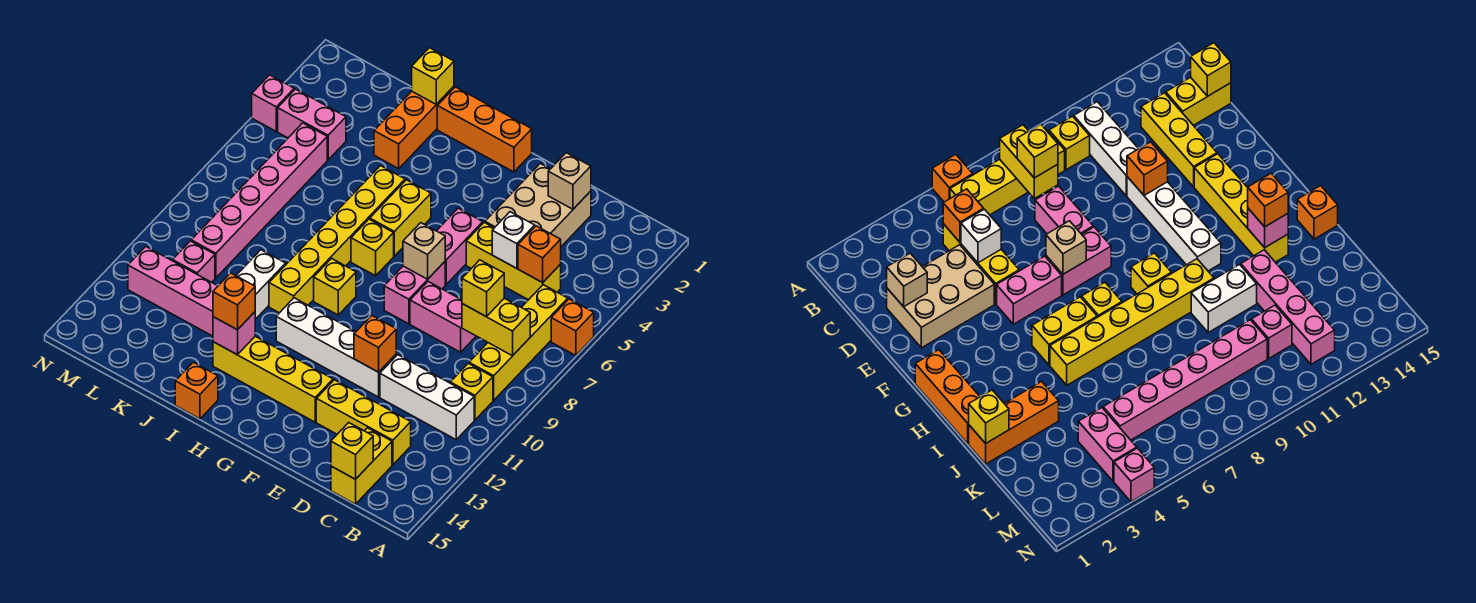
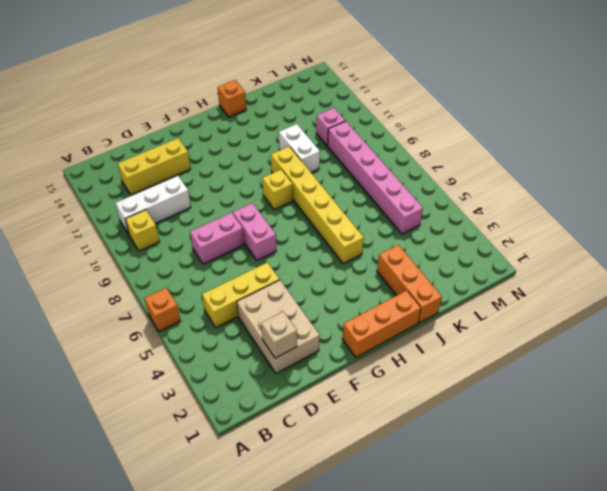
none -> yellow 1x4 brick [469,285,568,400]
none -> yellow 1x2 brick [331,428,392,504]
none -> white 1x4 brick [276,298,396,397]
none -> pink 1x2 brick [437,208,483,284]

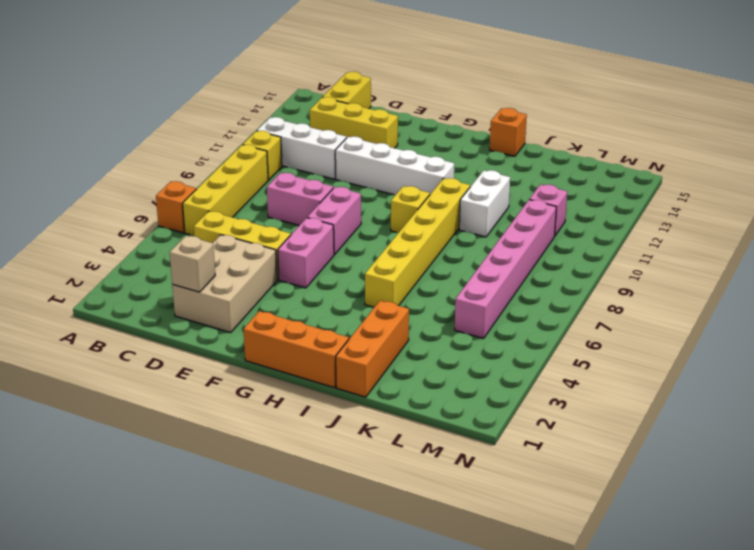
none -> yellow 1x4 brick [213,336,333,422]
none -> yellow 1x2 brick [370,180,431,256]
none -> yellow 1x1 brick [351,219,394,276]
none -> pink 1x4 brick [128,247,218,336]

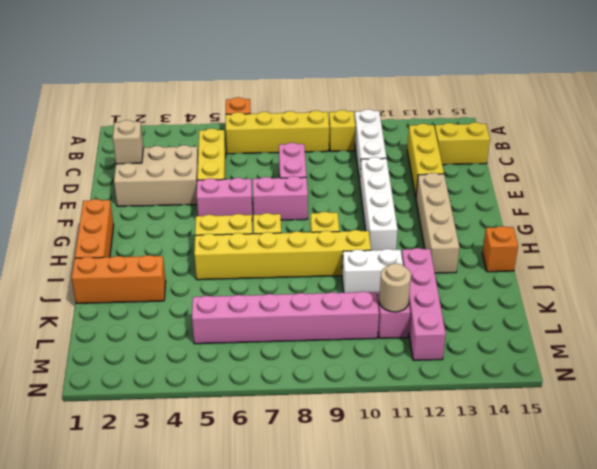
tan 1x4 brick [416,173,459,273] -> yellow 1x4 brick [213,336,333,422]
tan 1x1 round brick [379,263,411,312] -> none
none -> pink 1x2 brick [278,89,346,160]
none -> pink 1x1 brick [252,75,294,131]
none -> yellow 1x2 brick [462,298,530,356]
none -> orange 1x1 brick [518,226,561,283]

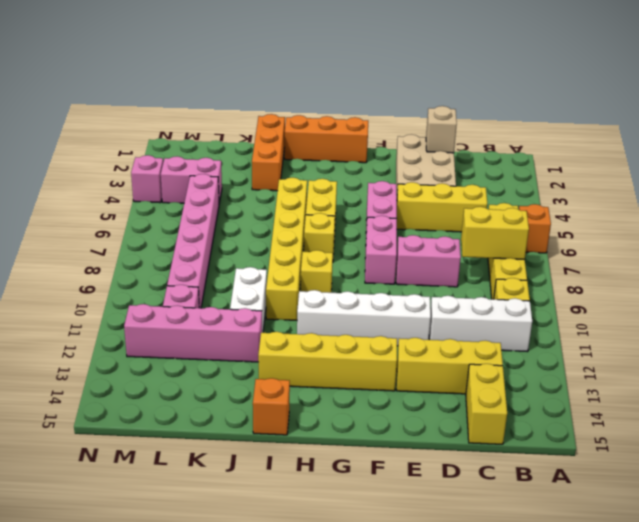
none -> orange 1x1 brick [518,226,561,283]
none -> yellow 1x1 brick [331,423,373,479]
none -> white 1x1 brick [492,212,535,268]
none -> orange 1x1 brick [354,316,396,372]

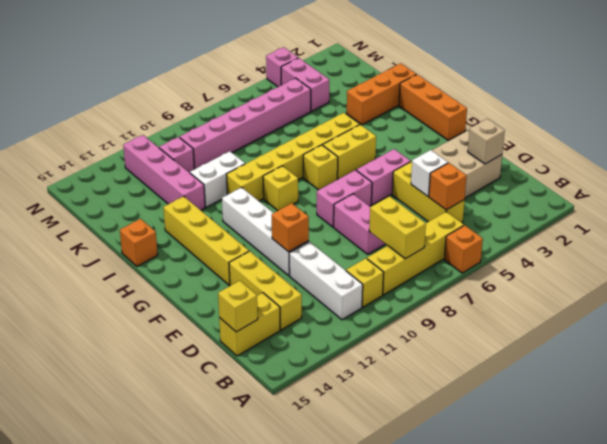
none -> tan 1x1 brick [403,223,445,279]
none -> pink 1x1 brick [213,312,255,355]
none -> yellow 1x1 brick [412,48,454,104]
none -> yellow 1x1 brick [462,260,504,317]

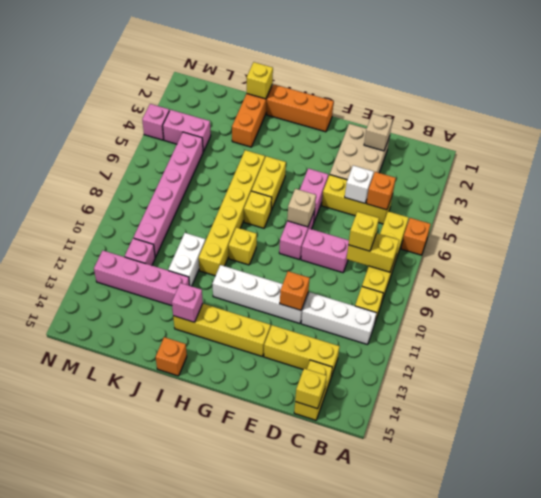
none -> orange 1x1 brick [213,273,255,330]

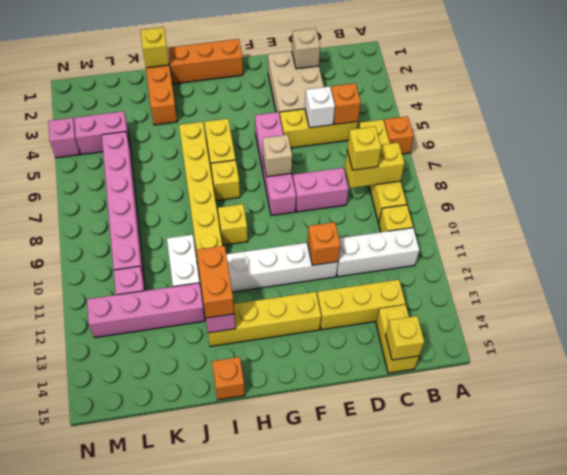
orange 1x2 brick [196,246,234,318] -> orange 1x1 brick [213,273,255,330]

